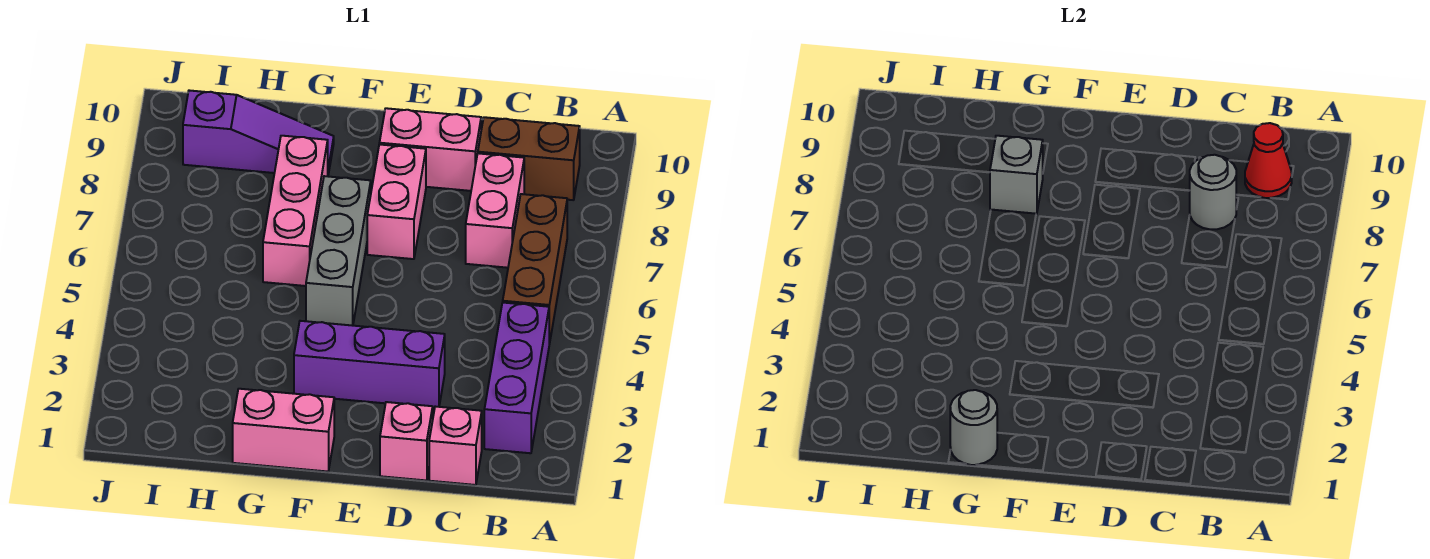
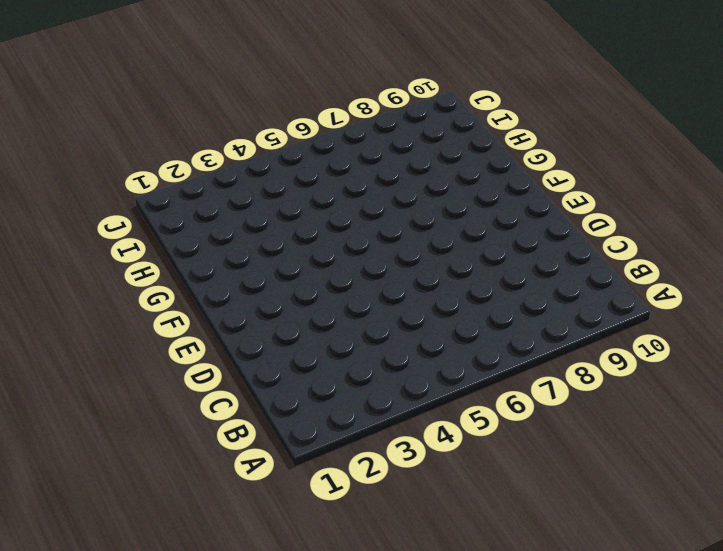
none -> purple 1x3 brick [484,303,549,453]
none -> brown 1x3 brick [503,194,567,344]
none -> brown 1x2 brick [478,117,580,200]

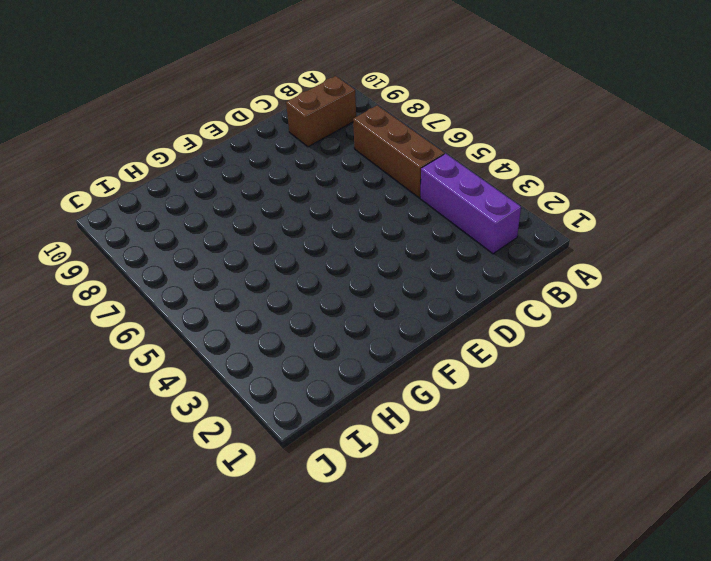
none -> pink 1x1 brick [429,407,482,485]
none -> pink 1x2 brick [466,153,524,268]
none -> pink 1x1 brick [380,402,433,481]

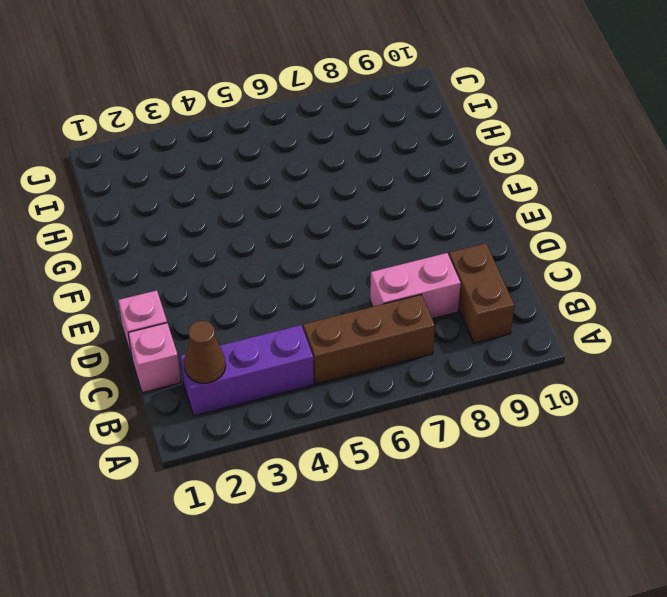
brown 1x1 cone [184,321,226,383] -> none
none -> purple 1x3 brick [294,321,445,408]
none -> pink 1x2 brick [379,108,481,191]
none -> pink 1x2 brick [367,144,426,259]

